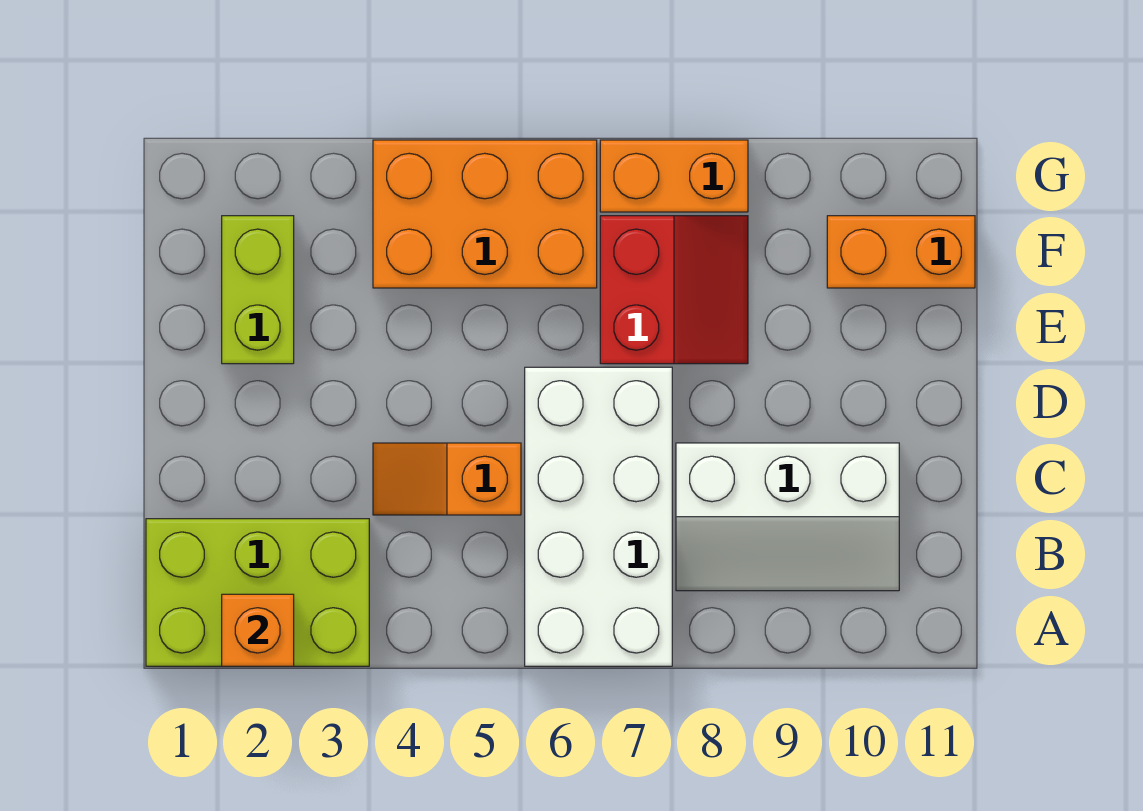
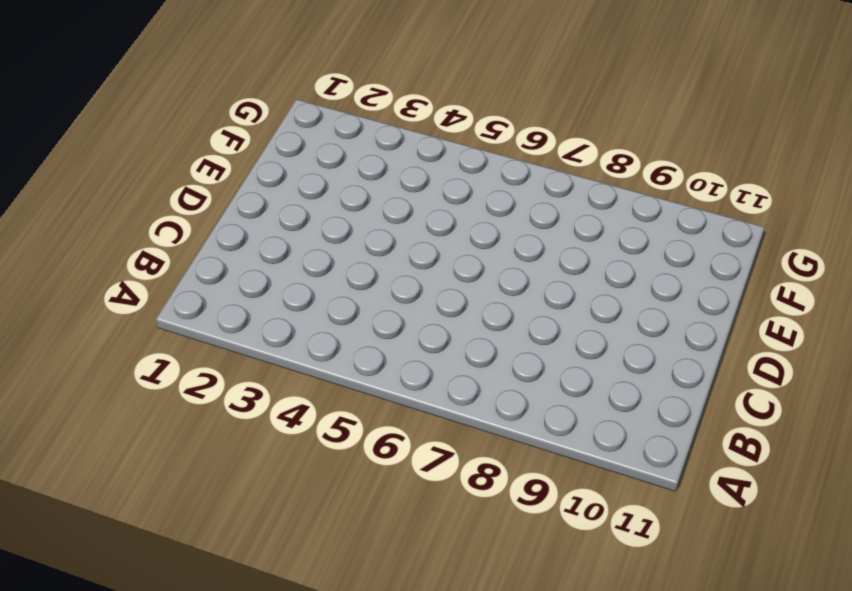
none -> lime 2x3 brick [146,519,369,666]
none -> white 2x4 brick [525,367,672,666]

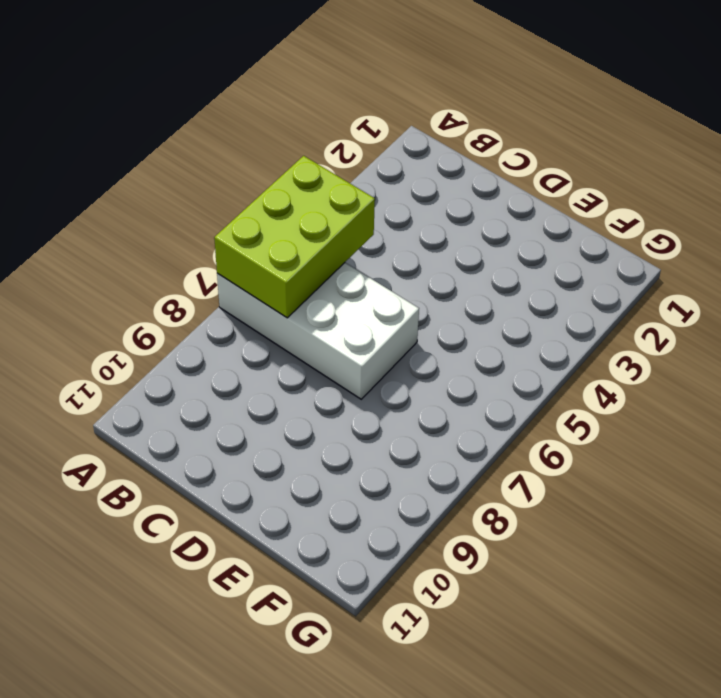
lime 2x3 brick [214,156,375,318] -> lime 2x3 brick moved to [146,519,369,666]
none -> white 2x3 slope [676,443,899,591]
none -> orange 1x2 slope [373,443,521,515]

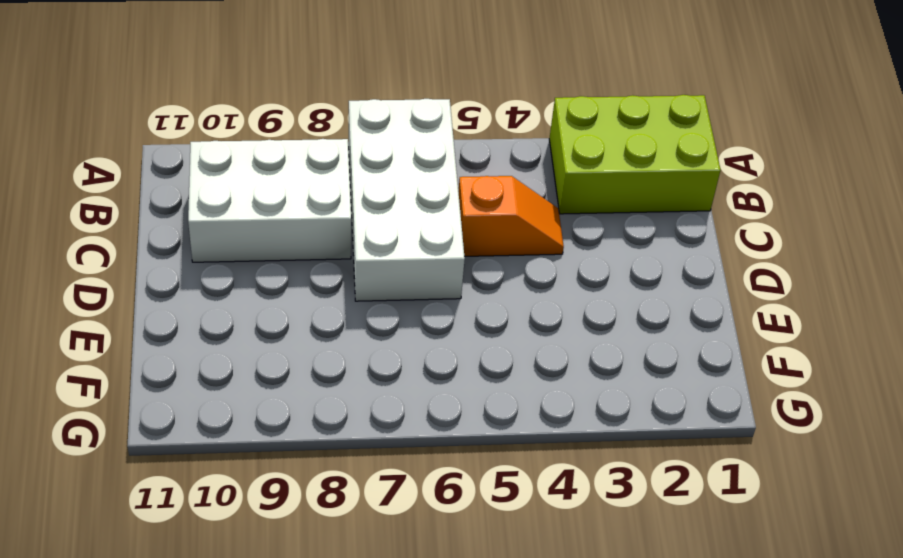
white 2x3 brick [188,139,351,262] -> white 2x3 slope [676,443,899,591]
none -> lime 1x2 brick [222,216,294,364]
none -> red 2x2 slope [600,216,748,364]

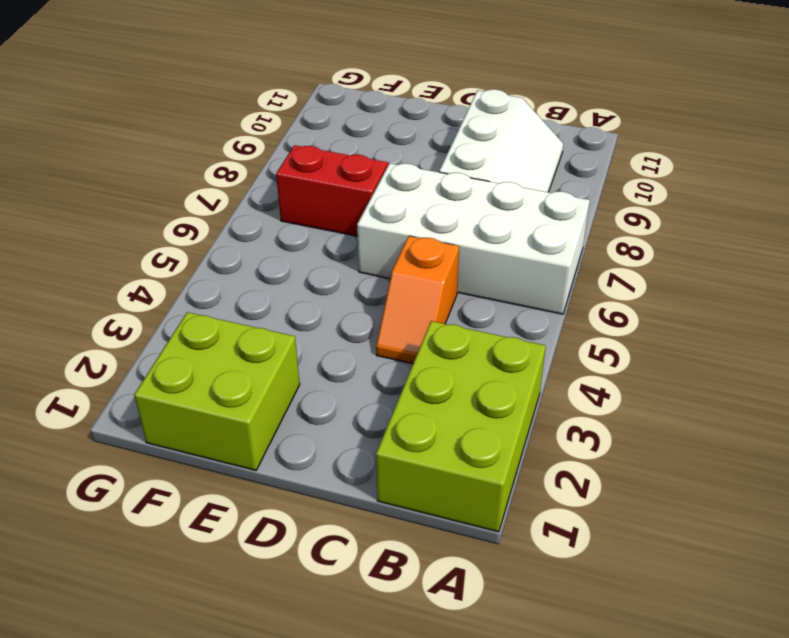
lime 2x2 brick [134,312,300,470] -> lime 1x2 brick [222,216,294,364]
none -> orange 2x3 brick [373,140,597,288]
none -> orange 1x2 brick [827,216,975,288]

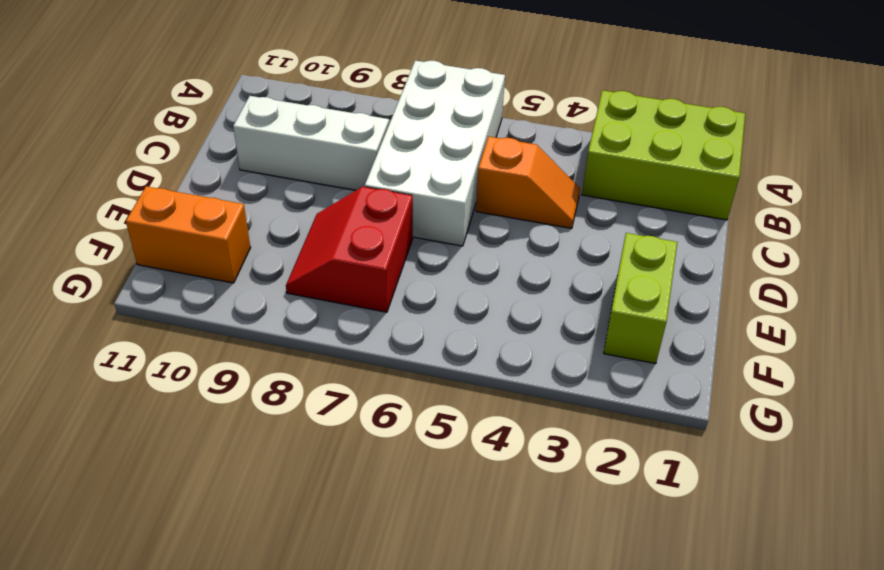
none -> orange 2x3 brick [373,140,597,288]
none -> orange 1x2 brick [600,140,748,212]

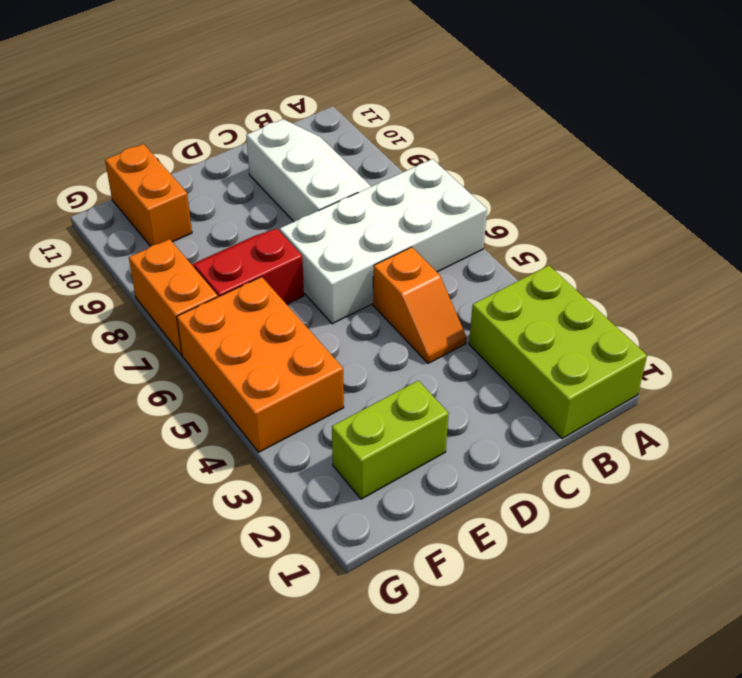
none -> orange 1x1 brick [222,594,294,666]

